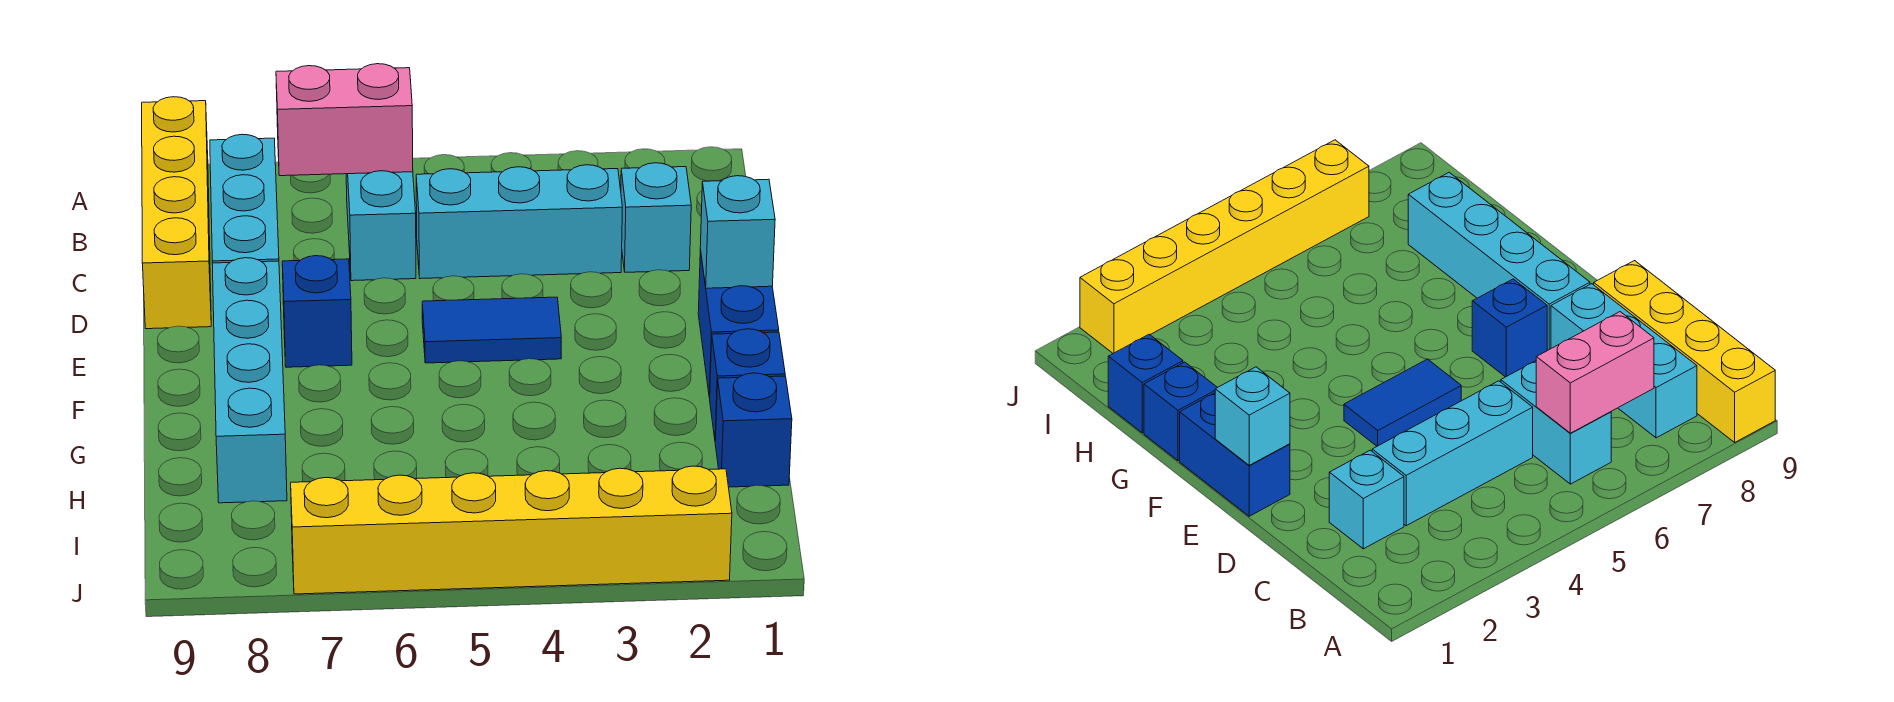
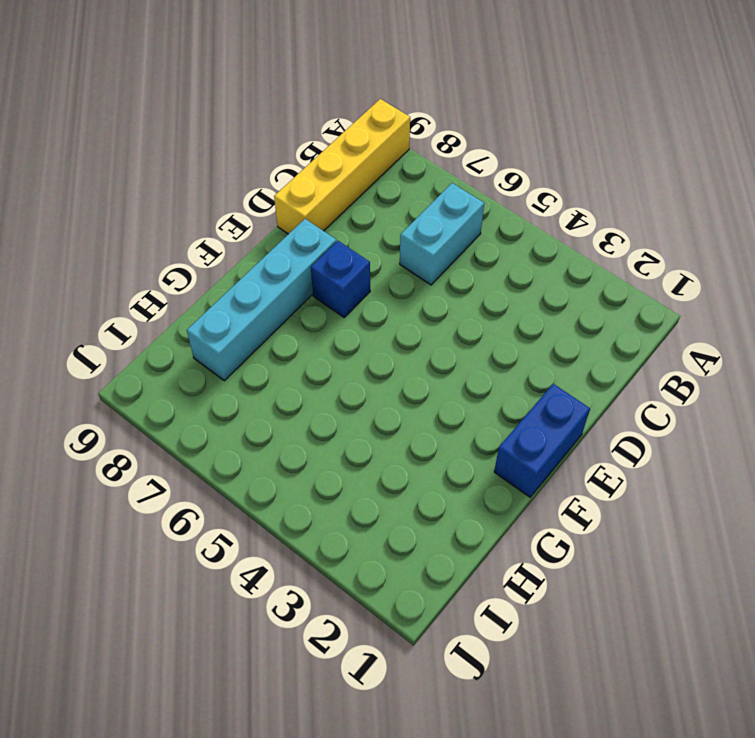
none -> cyan 1x3 brick [210,134,279,263]
none -> cyan 1x1 brick [621,163,691,272]
none -> cyan 1x3 brick [416,165,623,279]

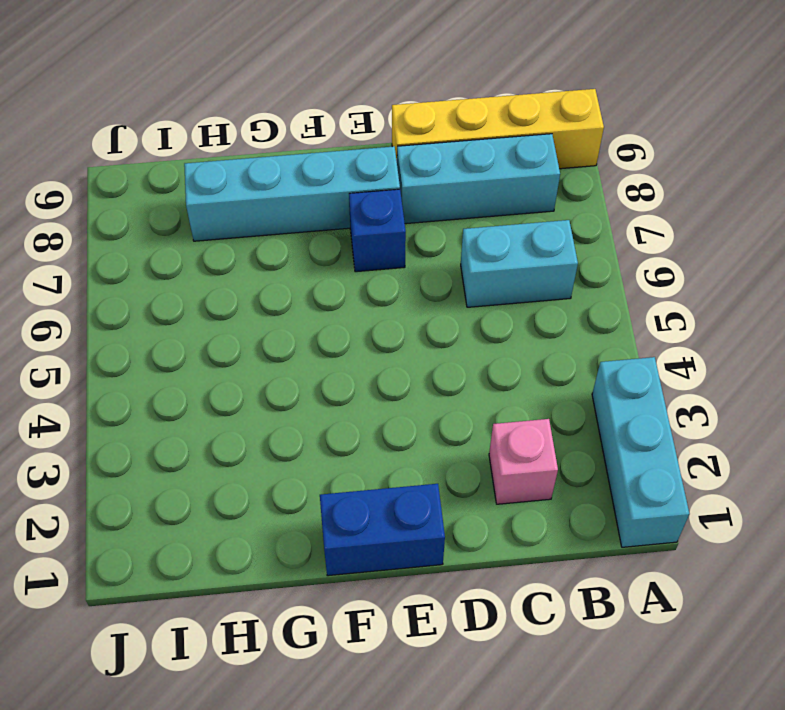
cyan 1x3 brick [592,357,689,547] -> cyan 1x3 brick moved to [416,165,623,279]
pink 1x1 brick [489,419,558,504] -> cyan 1x1 brick [621,163,691,272]
none -> blue 1x2 tile [422,297,561,363]
none -> blue 1x1 brick [710,329,785,441]
none -> blue 1x1 brick [715,373,792,487]

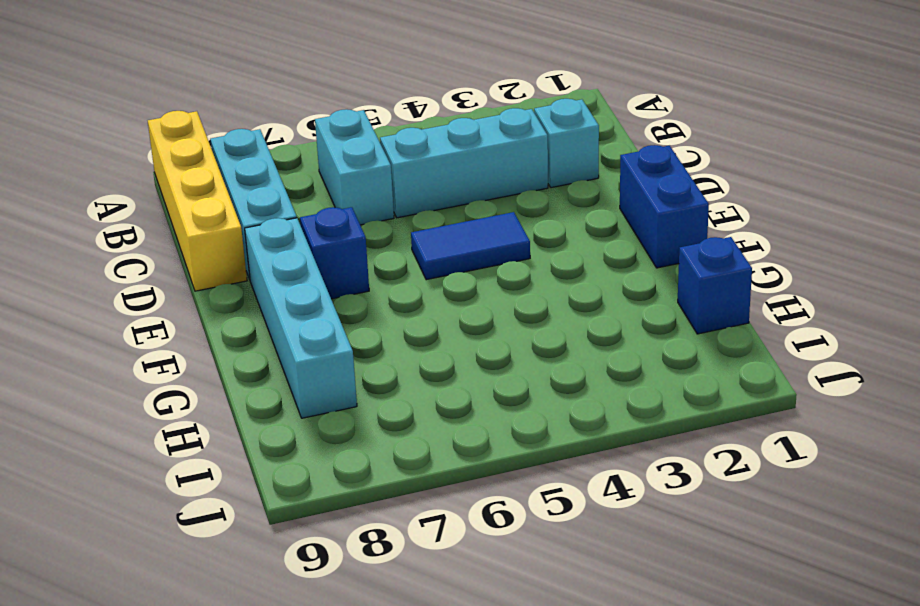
none -> blue 1x1 brick [710,329,785,441]
none -> yellow 1x6 brick [291,466,732,594]
none -> pink 1x2 brick [276,64,413,176]

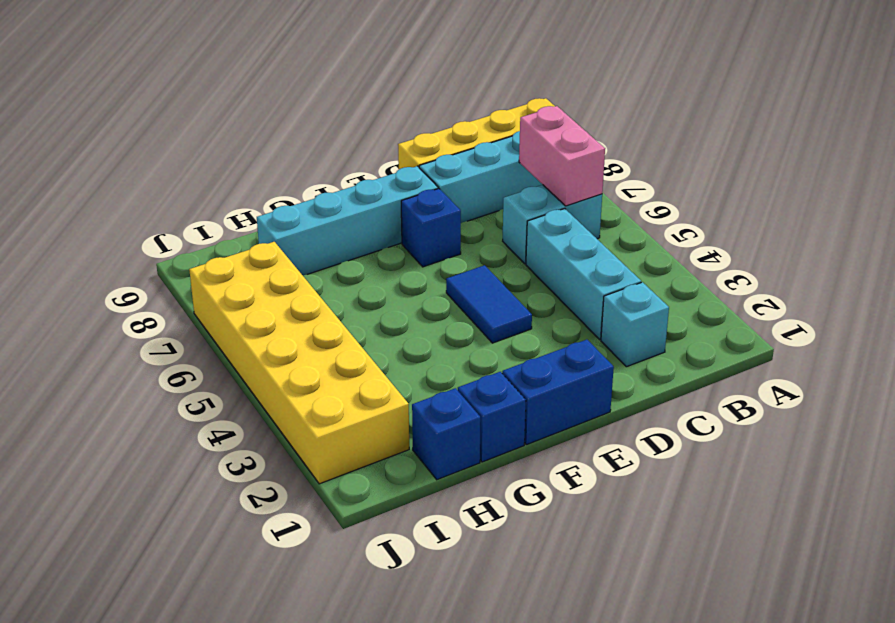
yellow 2x6 brick [189,242,409,484] -> yellow 1x6 brick [291,466,732,594]
none -> cyan 1x1 brick [700,176,775,288]

